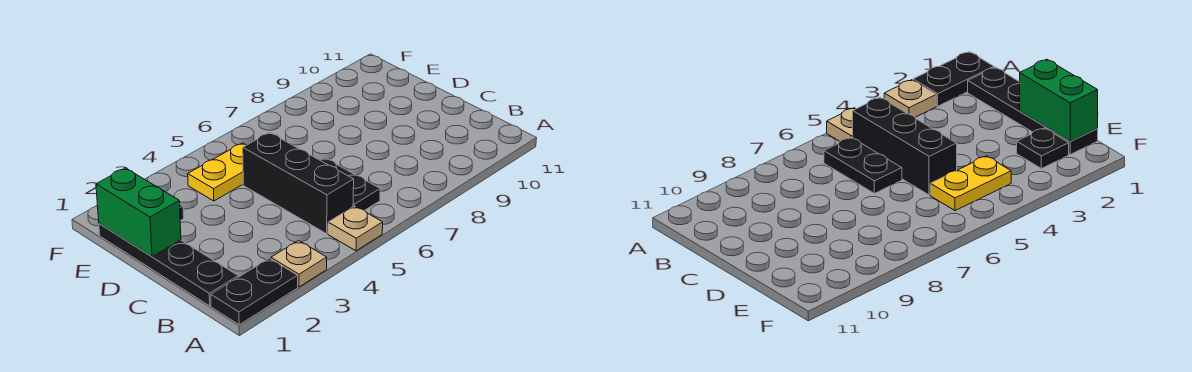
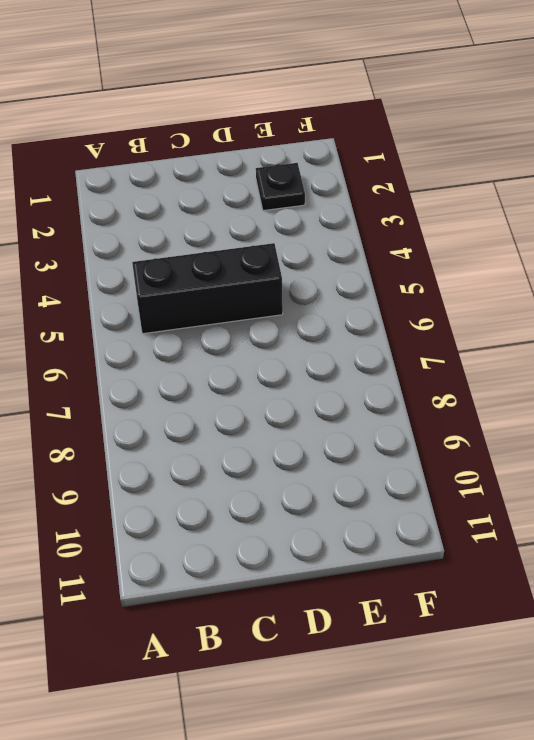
none -> black 1x2 plate [211,258,298,325]
none -> tan 1x1 plate [271,241,327,287]

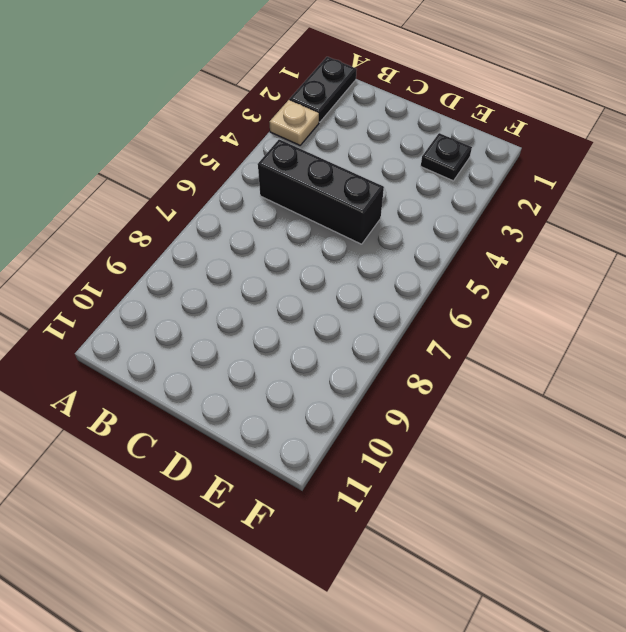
none -> tan 1x1 plate [328,206,383,251]
none -> black 1x4 plate [99,224,238,306]

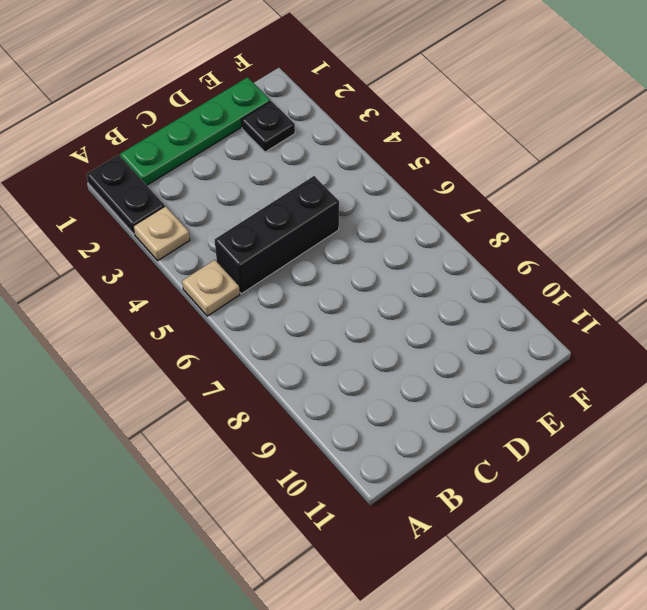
green 1x4 plate [120,77,270,185] -> black 1x4 plate [99,224,238,306]
none -> black 1x2 plate [320,158,380,210]
none -> yellow 1x2 plate [188,143,246,201]

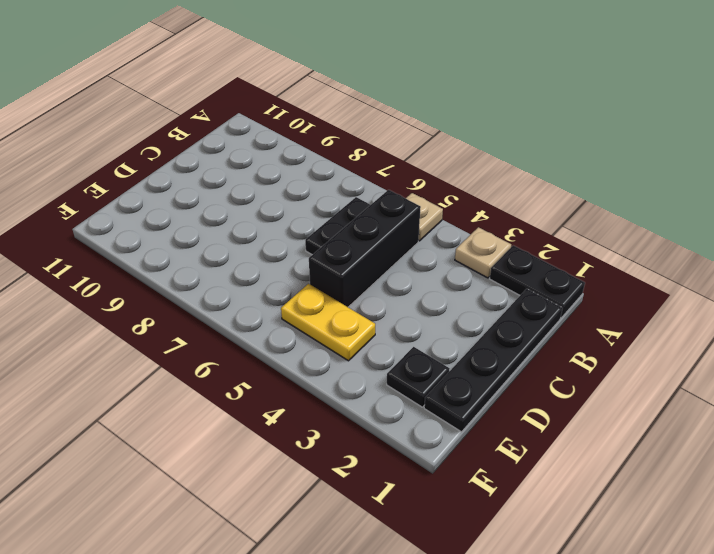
none -> green 1x2 brick [96,168,181,257]

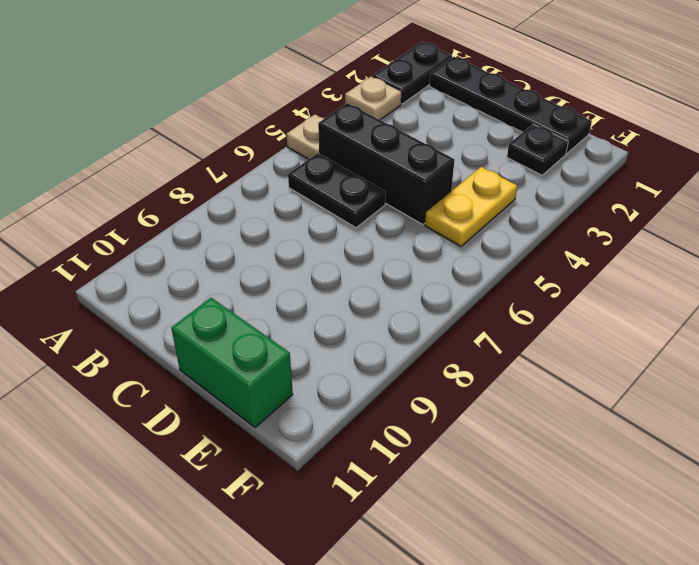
green 1x2 brick [171,298,293,428] -> green 1x2 brick moved to [96,168,181,257]

